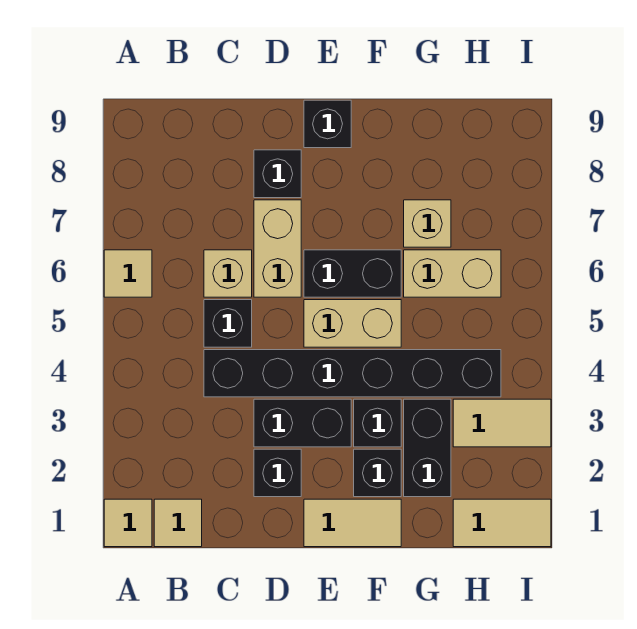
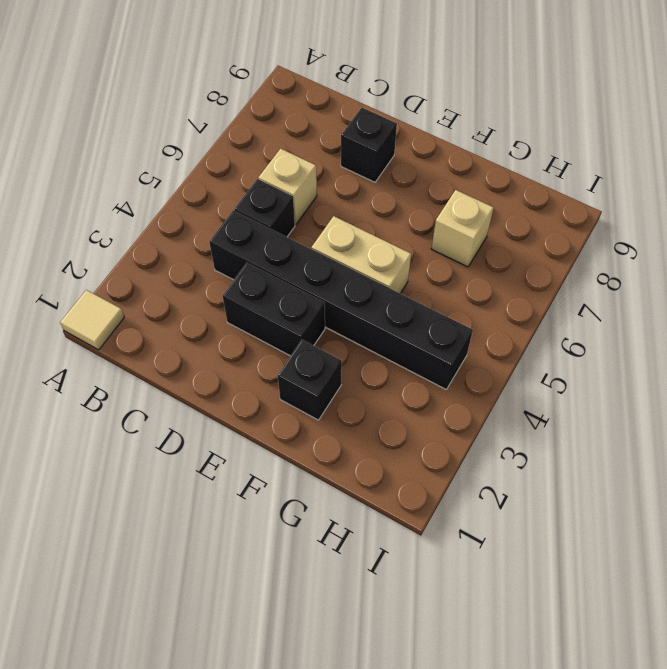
none -> tan 1x1 tile [104,250,152,297]
none -> tan 1x1 tile [154,499,202,547]
none -> black 1x1 brick [254,449,301,497]

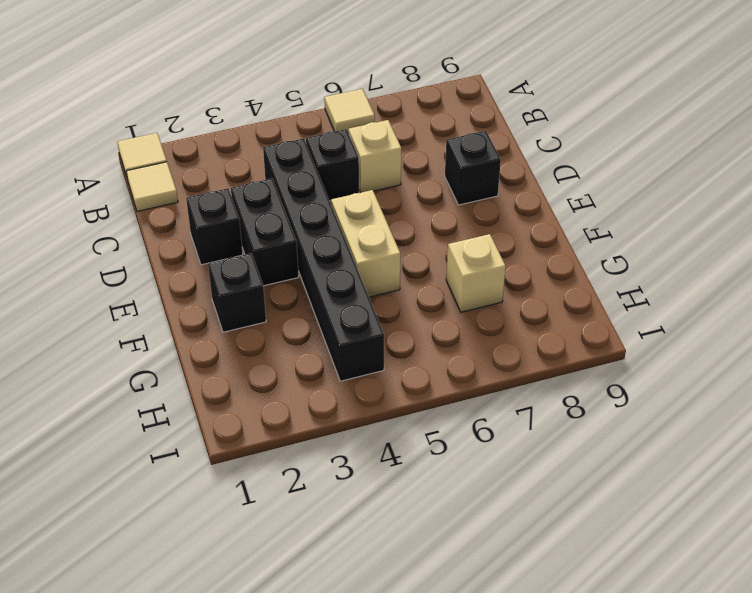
none -> tan 1x2 brick [254,200,301,297]
none -> tan 1x2 tile [304,499,401,547]
none -> black 1x2 brick [304,250,401,297]

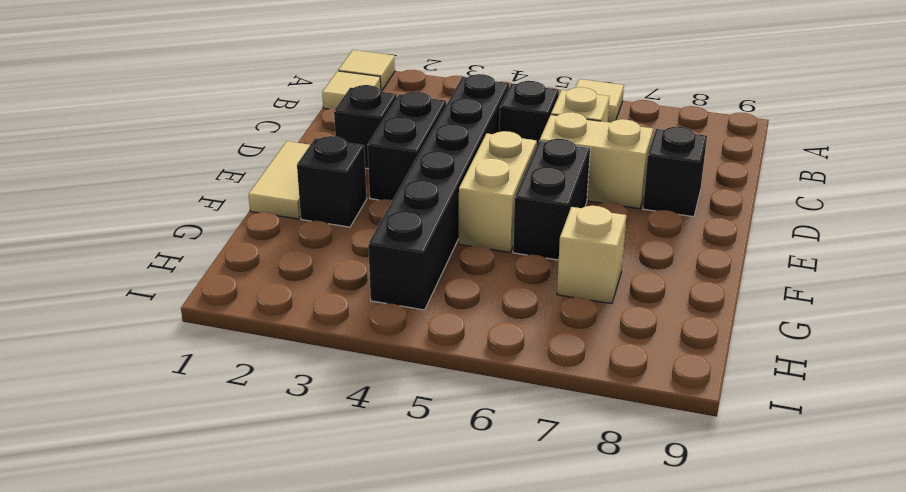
none -> black 1x1 brick [304,100,351,148]
none -> black 1x1 brick [354,399,401,447]
none -> black 1x2 brick [404,399,451,497]

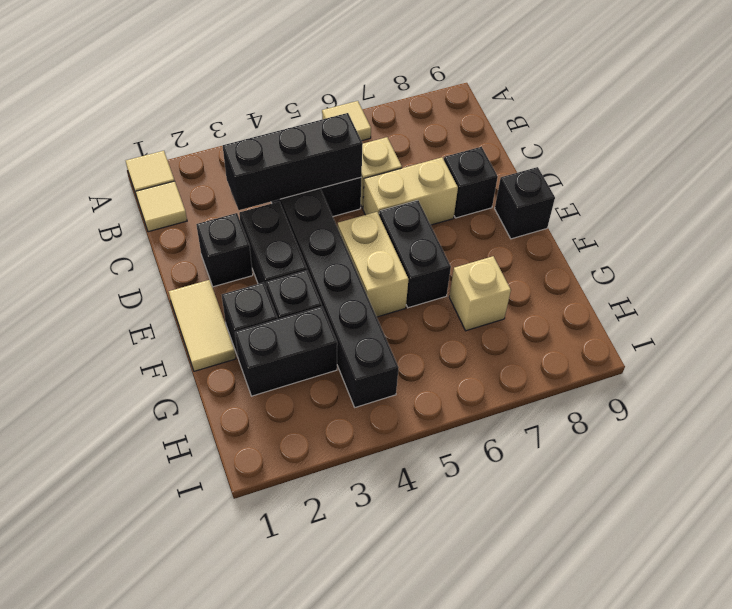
black 1x3 brick [223,113,363,210] -> none
none -> tan 1x2 brick [404,250,501,297]
none -> tan 1x2 tile [453,499,551,547]
none -> tan 1x2 tile [453,399,551,447]

